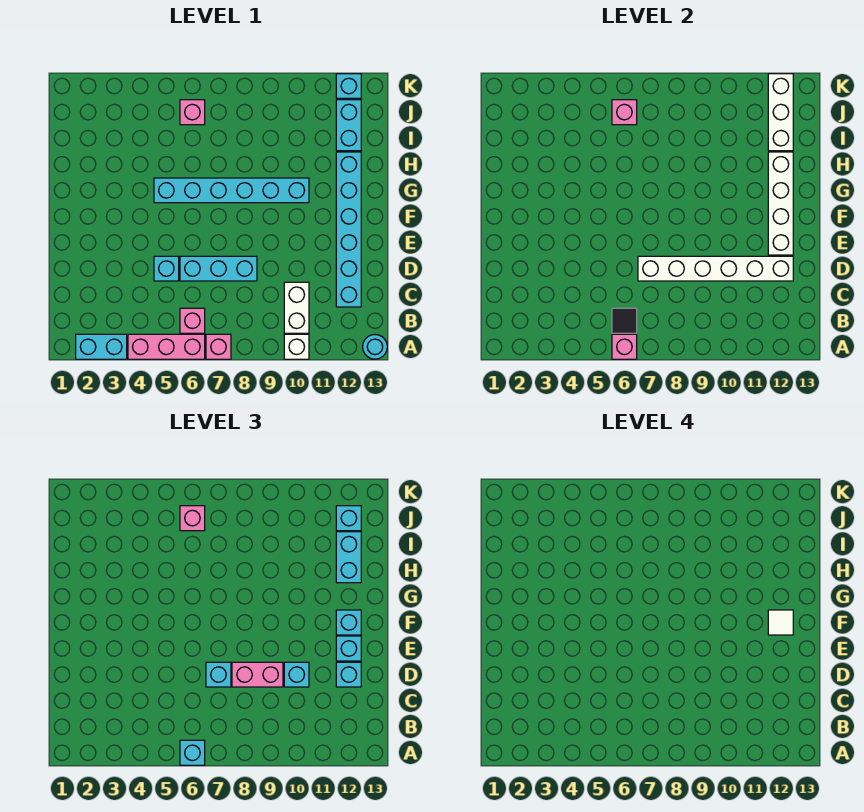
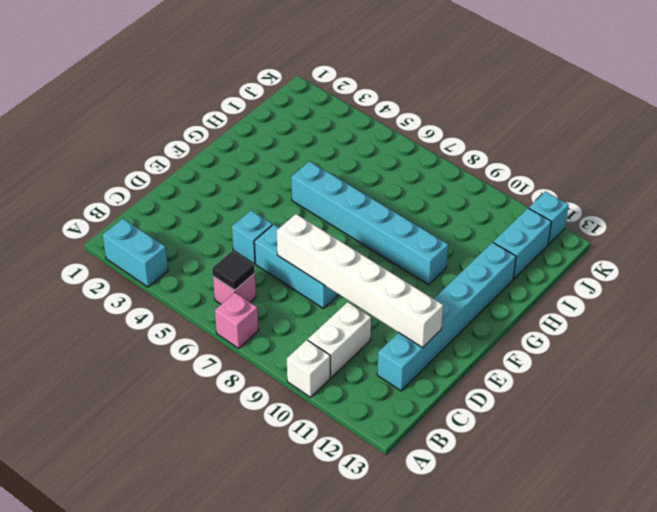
none -> pink 1x3 brick [128,334,205,359]
none -> cyan 1x1 round brick [363,335,387,359]
none -> pink 1x1 brick [180,100,205,125]
none -> pink 1x1 brick [612,334,637,359]

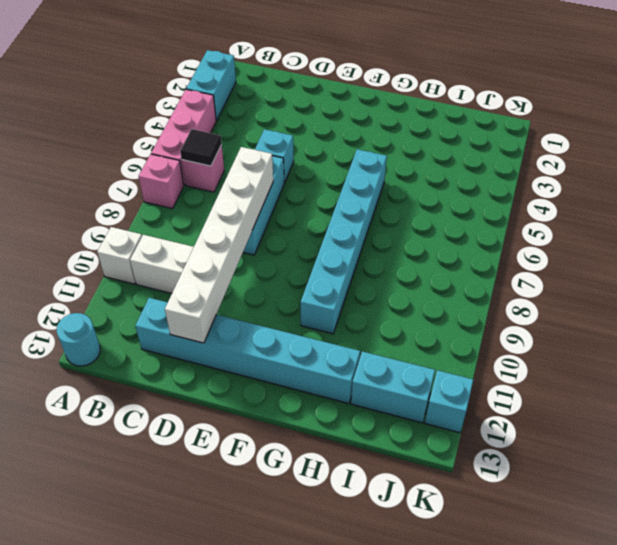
none -> pink 1x1 brick [180,100,205,125]
none -> pink 1x1 brick [612,334,637,359]
none -> white 1x4 brick [768,152,793,255]
none -> white 1x3 brick [768,74,793,151]

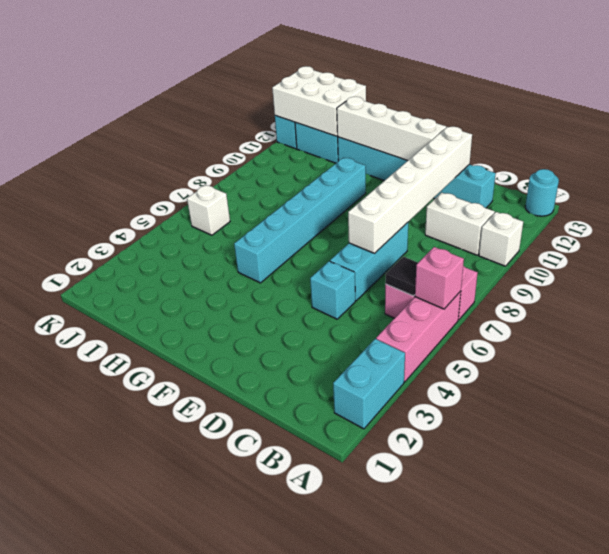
white 2x3 brick [272,66,366,136] -> white 1x3 brick [768,74,793,151]
white 1x1 brick [187,185,230,235] -> pink 1x1 brick [180,100,205,125]
none -> pink 1x1 brick [612,100,637,125]
none -> cyan 1x1 brick [180,740,205,765]
none -> cyan 1x1 brick [206,662,231,687]
none -> pink 1x2 brick [232,662,283,687]

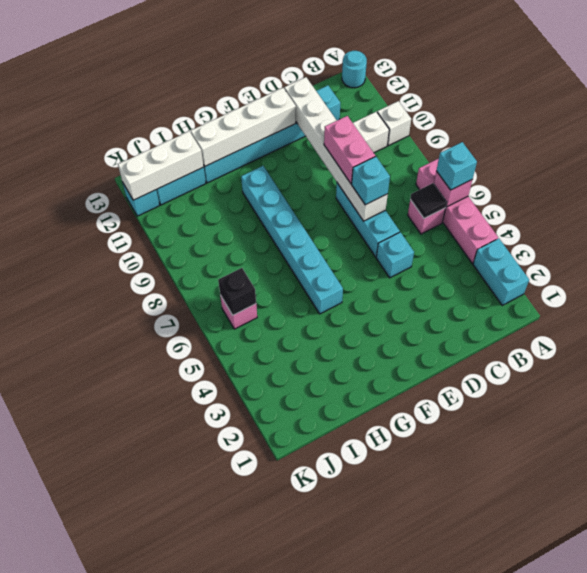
black 1x1 brick [218,268,256,315] -> pink 1x1 brick [612,100,637,125]
none -> cyan 1x1 brick [284,662,309,687]
none -> cyan 1x1 brick [336,662,361,687]
none -> cyan 1x1 brick [336,636,361,661]
none -> cyan 1x1 brick [336,610,361,635]

